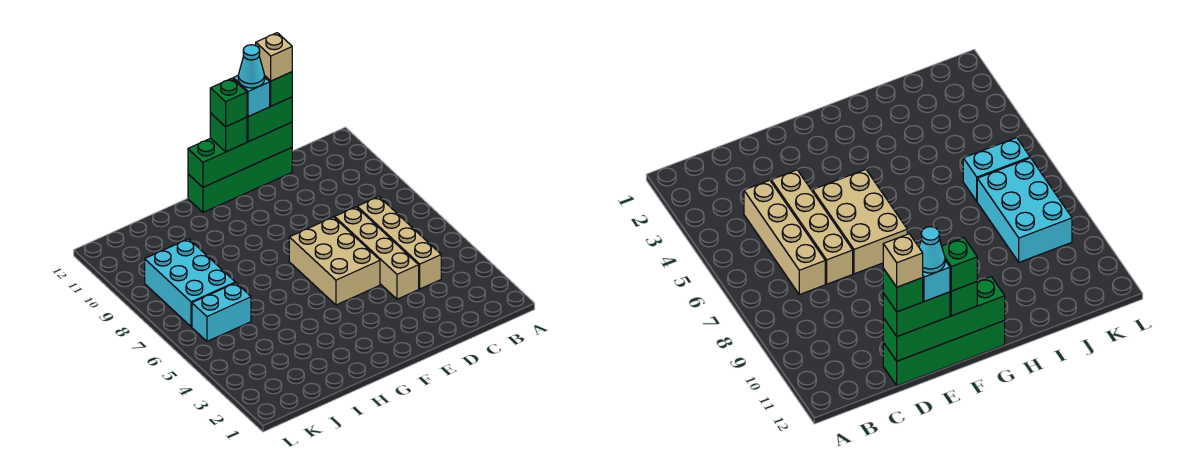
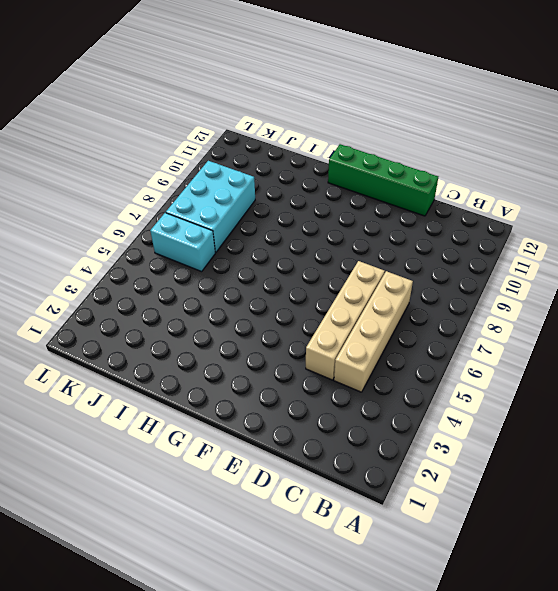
none -> tan 2x3 brick [289,217,380,305]
none -> green 1x4 brick [188,122,292,187]
none -> green 1x2 brick [247,97,292,142]

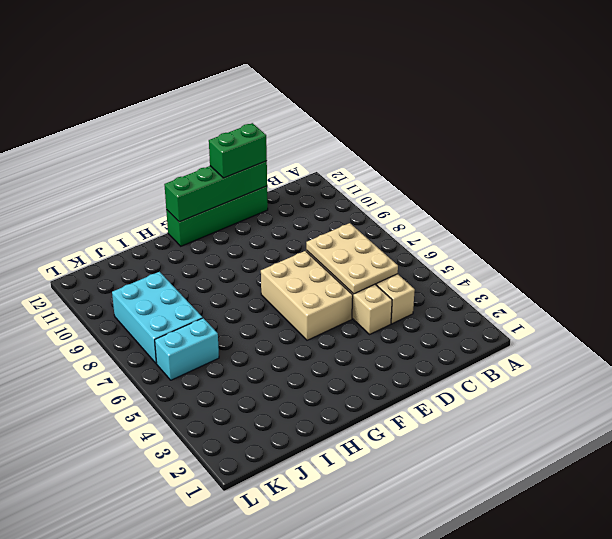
tan 2x3 plate [306,223,398,294] -> none
none -> green 1x1 brick [210,113,247,152]
none -> green 1x1 brick [265,72,292,106]
none -> cyan 1x1 brick [233,76,270,117]

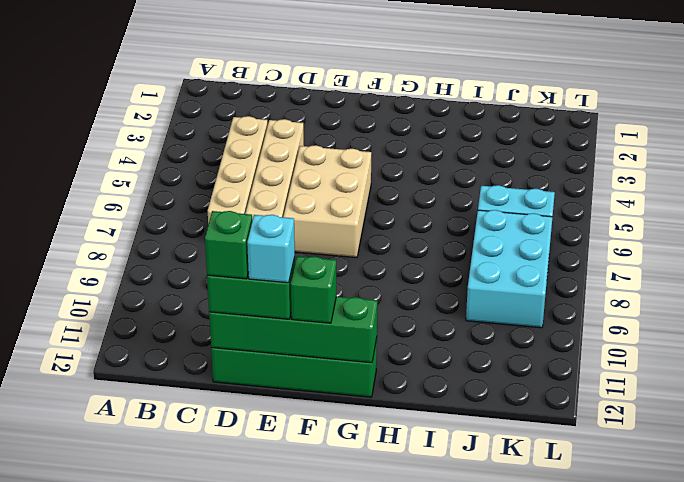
none -> green 1x1 brick [210,78,247,127]
none -> tan 1x1 brick [256,33,292,81]
none -> cyan 1x1 cone [238,45,265,88]

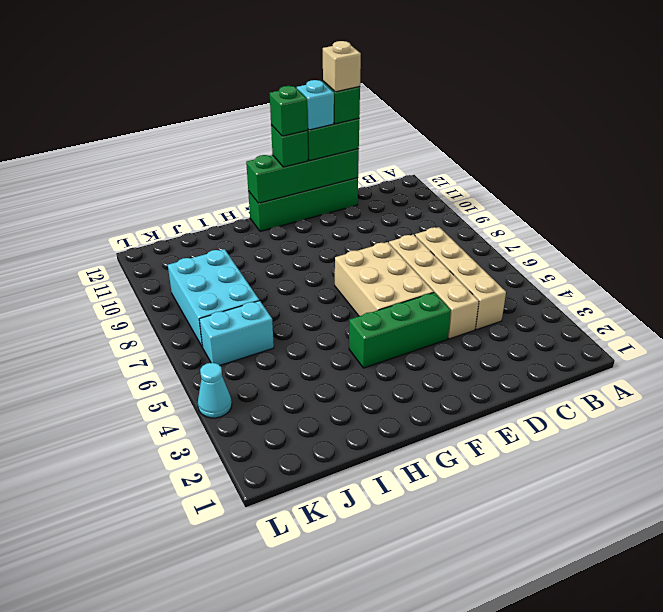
green 1x3 brick [349,292,451,368] -> none
cyan 1x1 cone [198,363,232,418] -> cyan 1x1 cone moved to [238,45,265,88]

